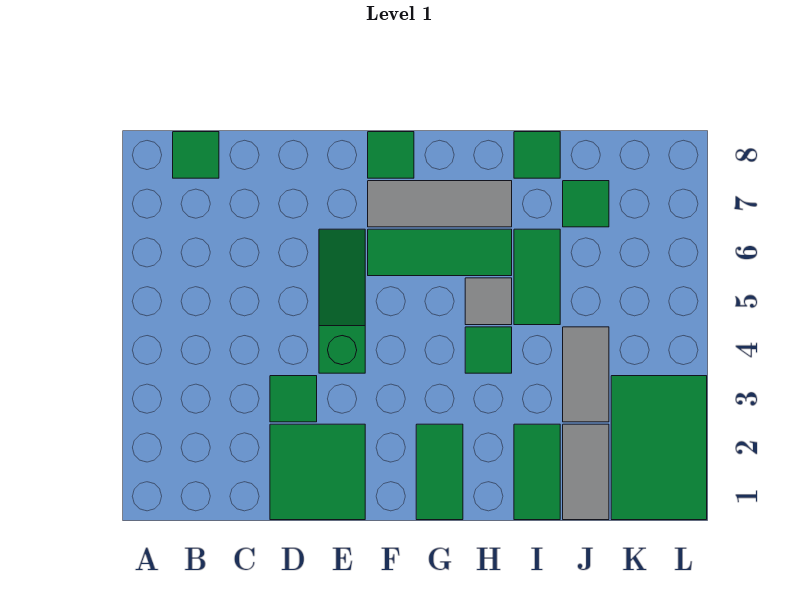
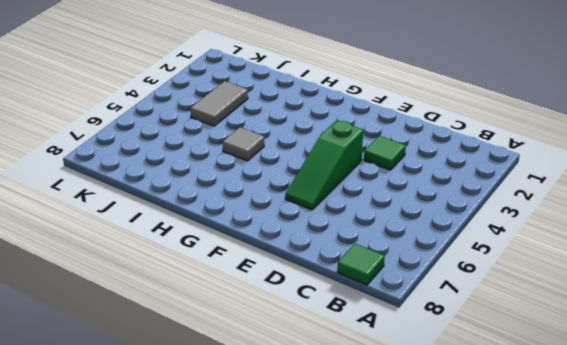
none -> green 2x2 tile [270,424,365,520]
none -> green 1x3 tile [368,229,512,276]
none -> grey 1x3 tile [368,181,512,227]

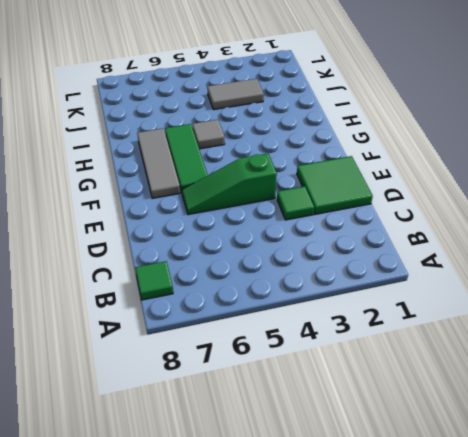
none -> green 1x1 tile [368,132,414,178]
none -> green 1x2 tile [416,424,463,520]
none -> green 1x1 tile [465,327,512,373]

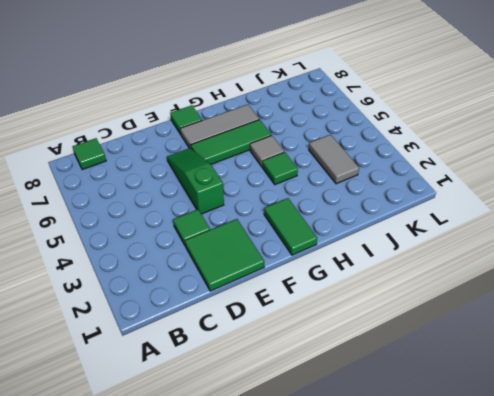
none -> green 1x2 tile [514,424,560,520]
none -> green 1x2 tile [514,229,560,325]
none -> green 1x1 tile [514,132,560,178]

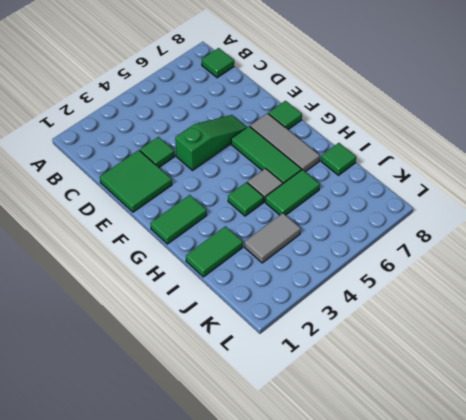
none -> grey 1x2 tile [563,424,609,520]
none -> green 1x1 tile [563,181,609,227]
none -> green 2x3 tile [611,376,707,520]

